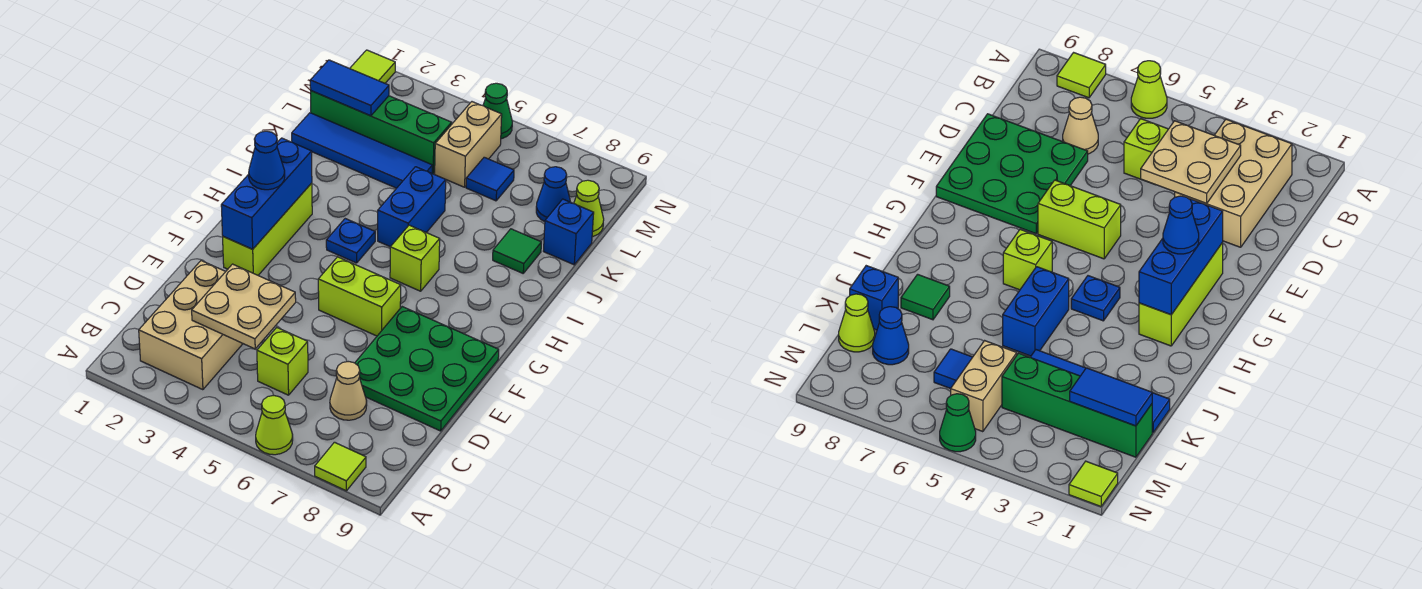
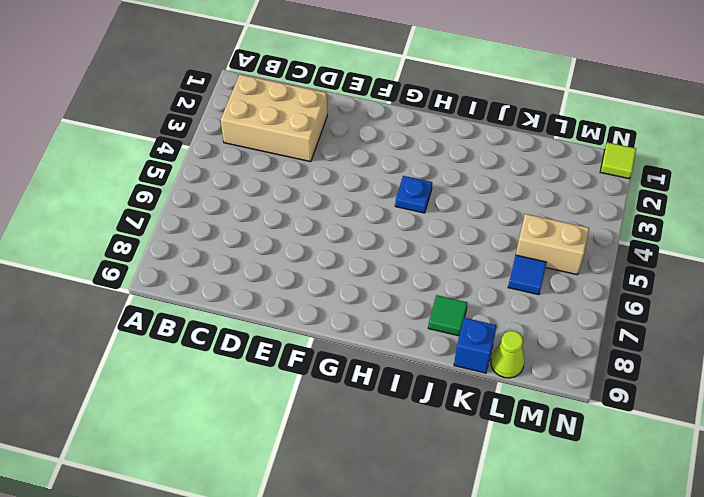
none -> lime 1x1 cone [256,395,293,455]
none -> lime 1x1 tile [315,442,366,491]
none -> lime 1x1 brick [257,327,308,395]

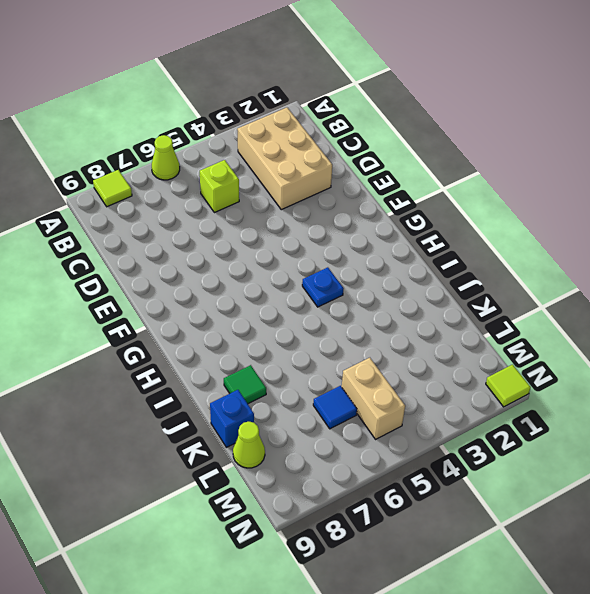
none -> tan 1x1 cone [330,362,367,420]
none -> green 3x3 plate [355,307,499,431]
none -> lime 1x3 brick [223,183,312,275]

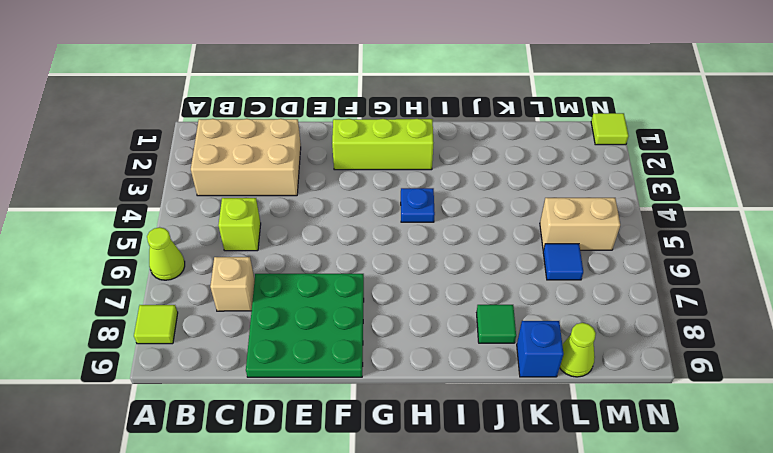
tan 1x1 brick [210,257,255,311] -> tan 1x1 cone [330,362,367,420]
none -> lime 1x2 brick [318,257,401,336]
none -> lime 1x1 brick [390,225,440,291]
none -> blue 1x2 brick [378,167,446,247]

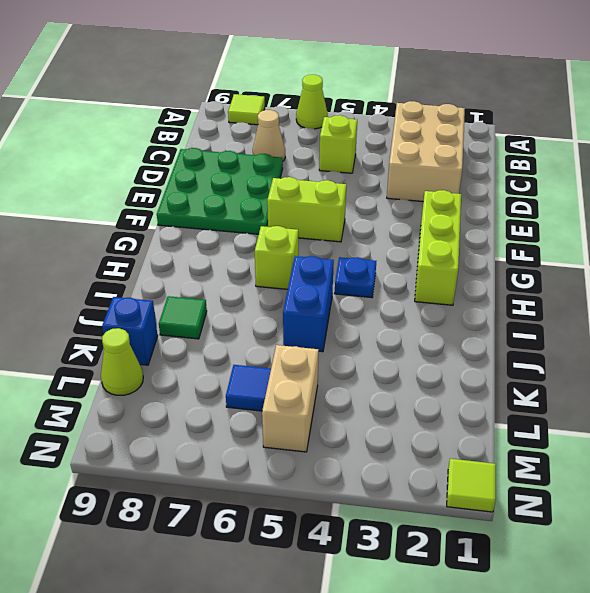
none -> blue 1x4 tile [292,113,432,188]
none -> green 1x4 brick [311,91,452,174]
none -> blue 1x1 cone [536,167,570,222]

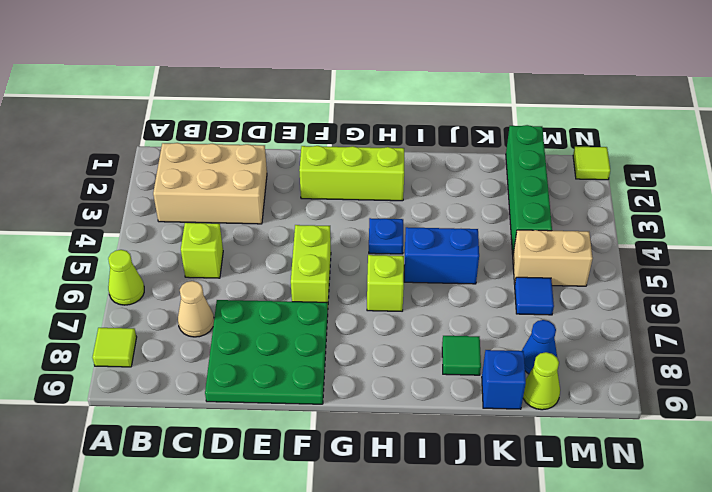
none -> blue 1x4 tile [292,113,432,188]
none -> green 1x1 cone [483,83,512,139]
none -> tan 2x2 plate [192,264,296,349]

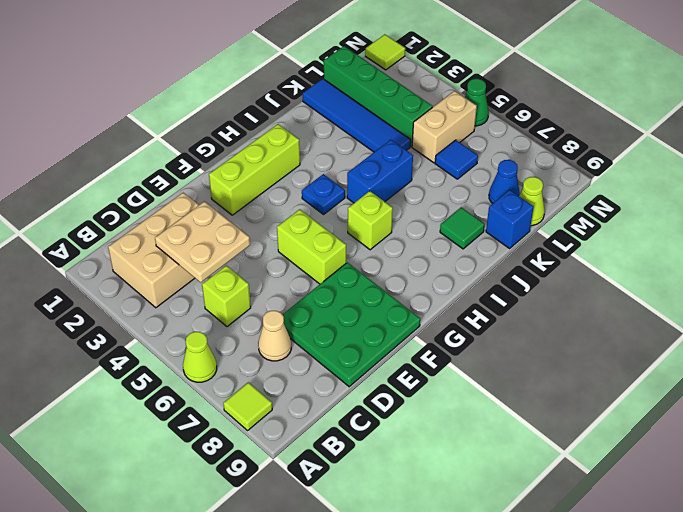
none -> blue 1x3 brick [221,138,312,249]
none -> blue 1x2 tile [310,60,389,116]
none -> blue 1x1 cone [249,131,285,190]

